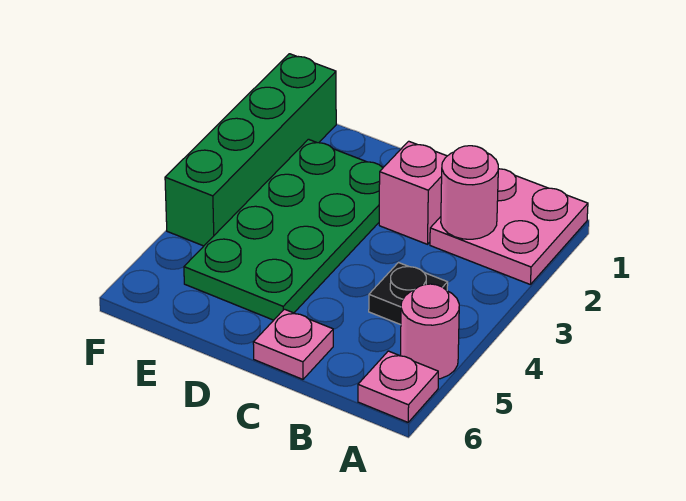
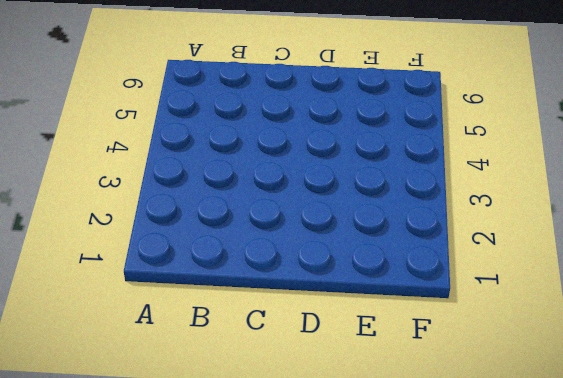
none -> pink 2x2 plate [430,169,588,285]
none -> pink 1x1 round brick [401,284,459,379]

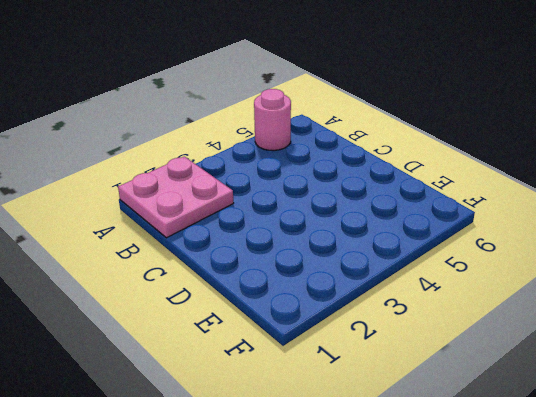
none -> pink 1x1 plate [358,351,438,422]
none -> black 1x1 plate [369,263,448,325]

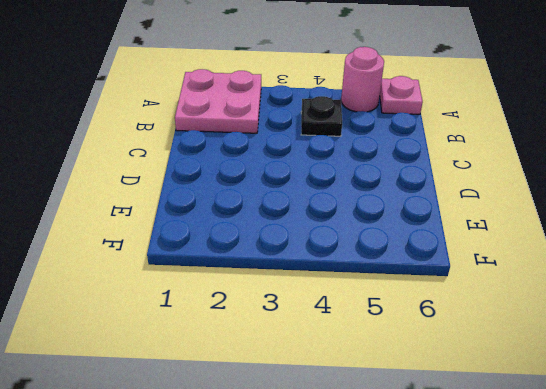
none -> pink 1x1 brick [379,141,447,244]
none -> pink 1x1 plate [253,309,333,379]

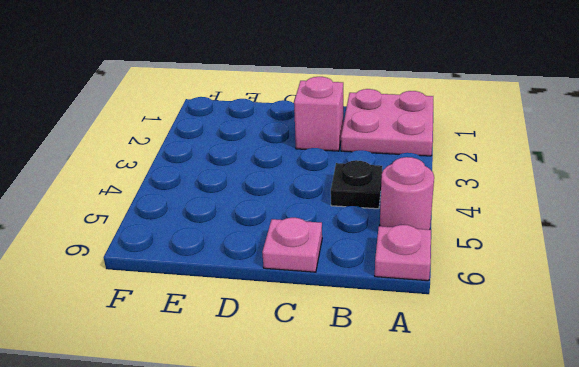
none -> green 2x4 plate [184,139,383,320]
none -> green 1x4 brick [165,54,336,246]

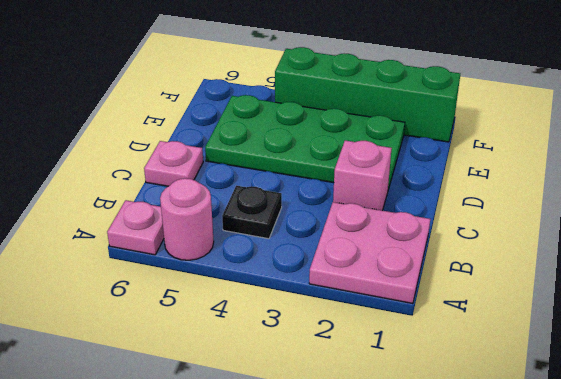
none -> pink 1x1 round brick [441,146,498,239]

